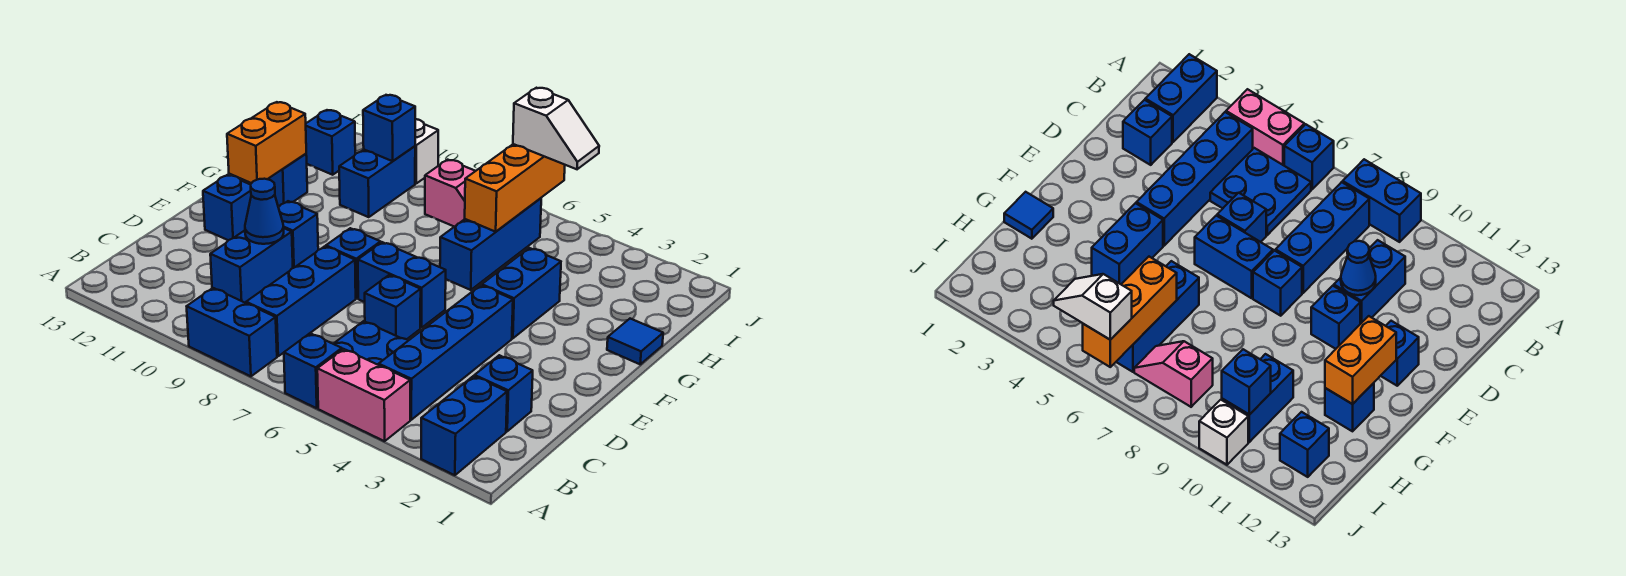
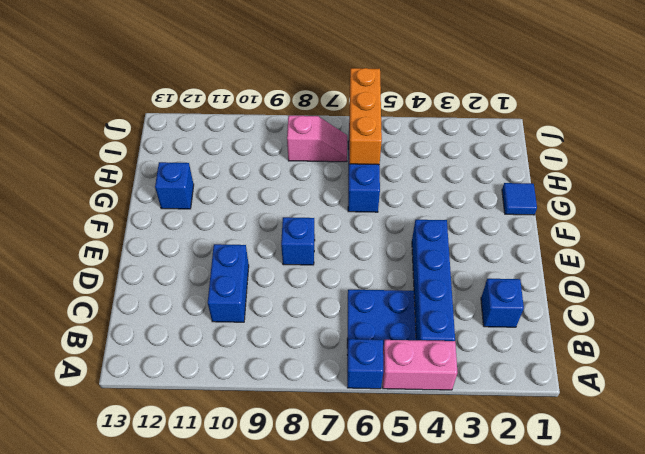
none -> blue 1x2 brick [421,376,507,475]
none -> blue 1x2 brick [187,288,277,376]
none -> blue 1x3 brick [246,246,356,356]

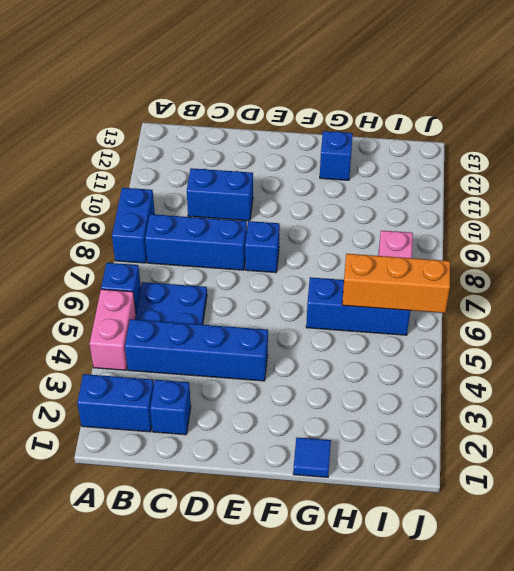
none -> blue 1x1 brick [365,275,421,339]
none -> blue 1x2 brick [358,242,446,328]
none -> blue 1x1 brick [279,201,318,268]

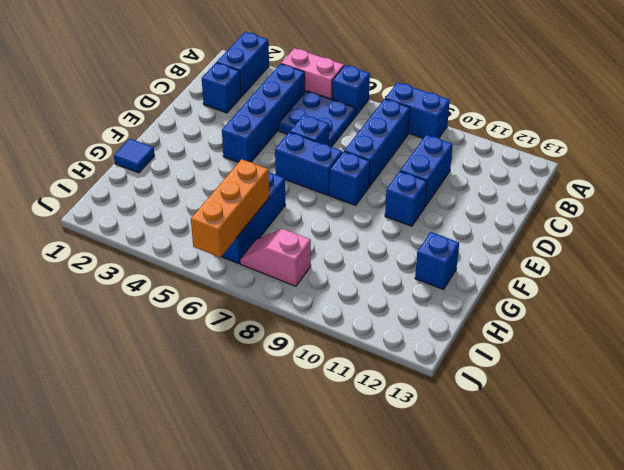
none -> blue 1x1 brick [203,175,251,240]
none -> blue 1x2 brick [482,248,561,338]
none -> blue 1x2 brick [339,146,415,217]

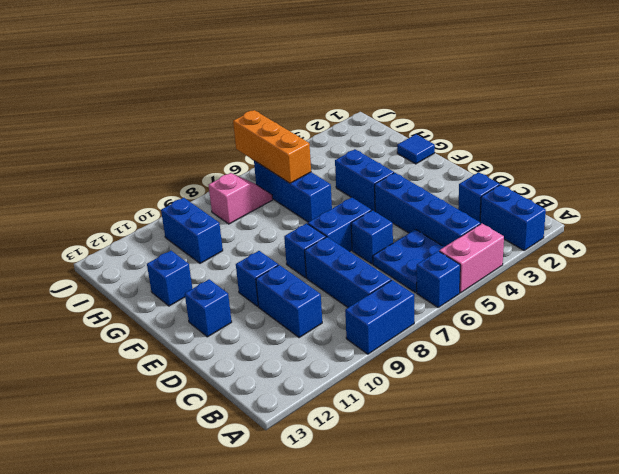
none -> blue 1x1 brick [306,110,355,175]
none -> white 1x1 brick [415,119,438,184]
none -> blue 1x1 cone [245,179,284,244]

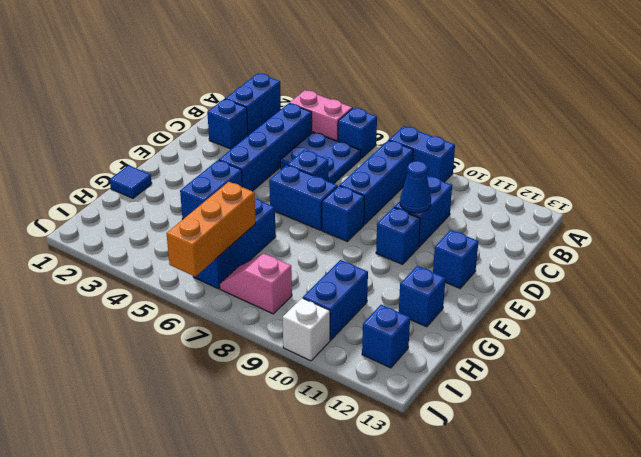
none -> orange 1x2 brick [227,102,306,183]
none -> blue 1x1 brick [363,95,415,161]
none -> white 1x2 slope [513,88,599,169]

